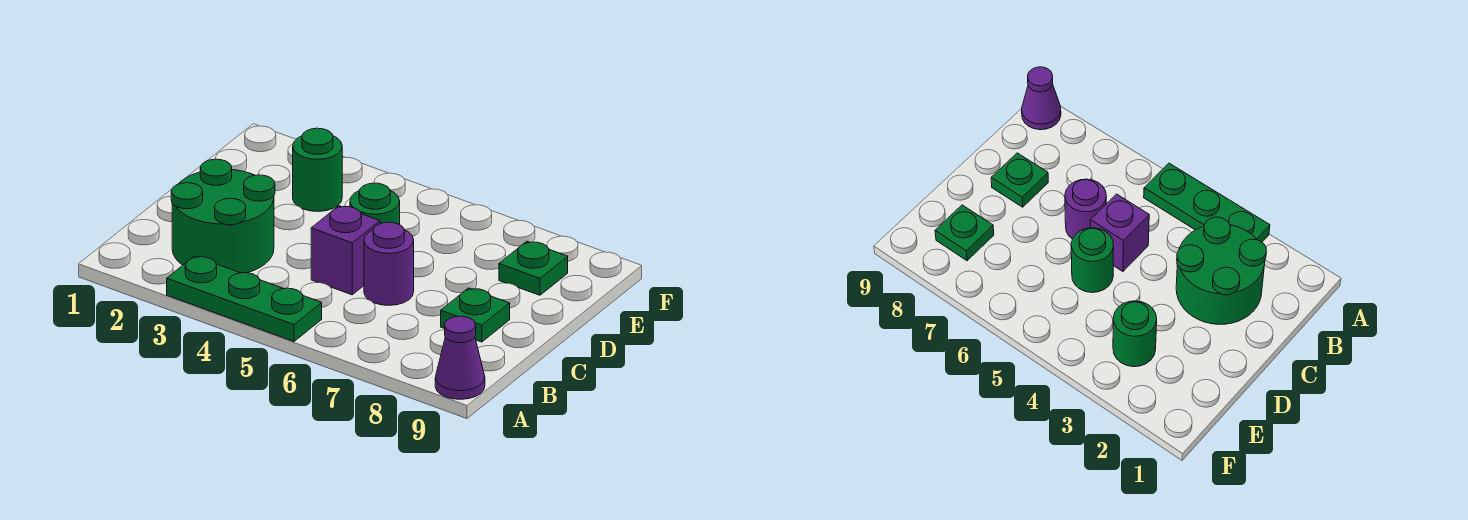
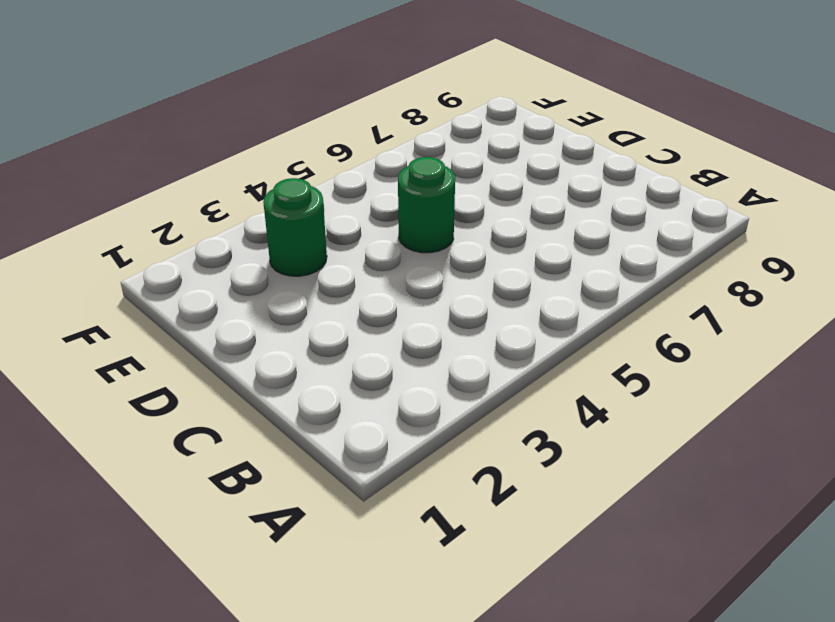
none -> green 1x3 plate [167,256,322,341]
none -> purple 1x1 cone [435,316,485,399]

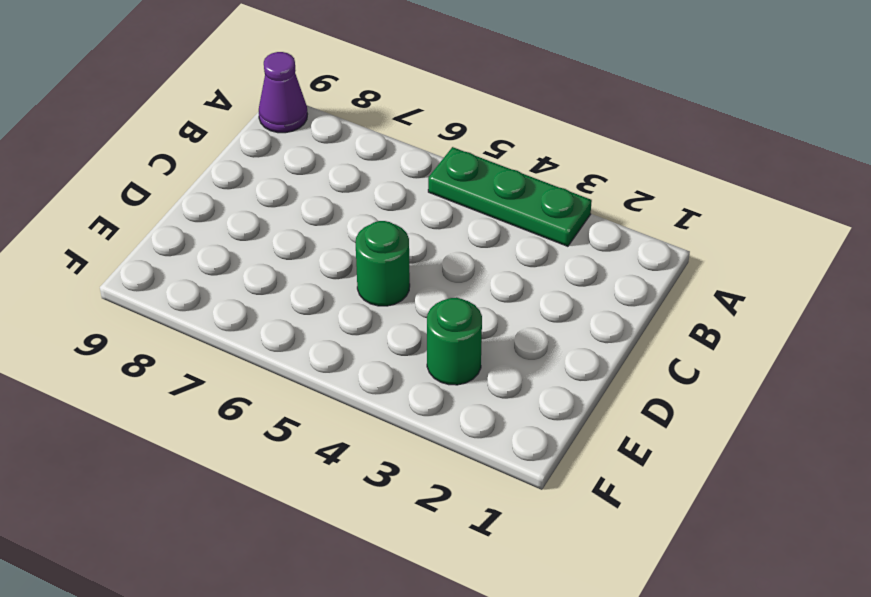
none -> green 2x2 round brick [171,159,275,273]
none -> purple 1x1 brick [311,206,380,295]

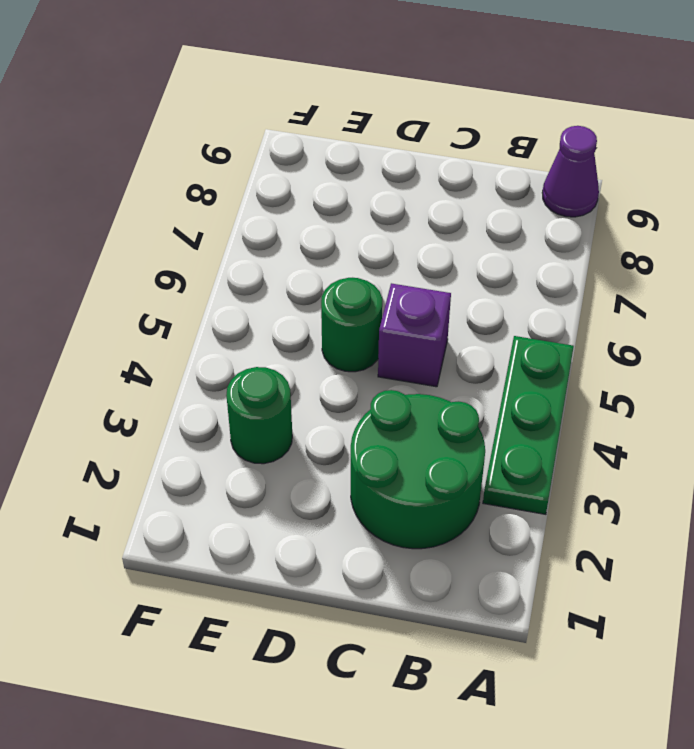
none -> purple 1x1 round brick [364,222,414,305]
none -> green 1x1 plate [441,288,510,342]

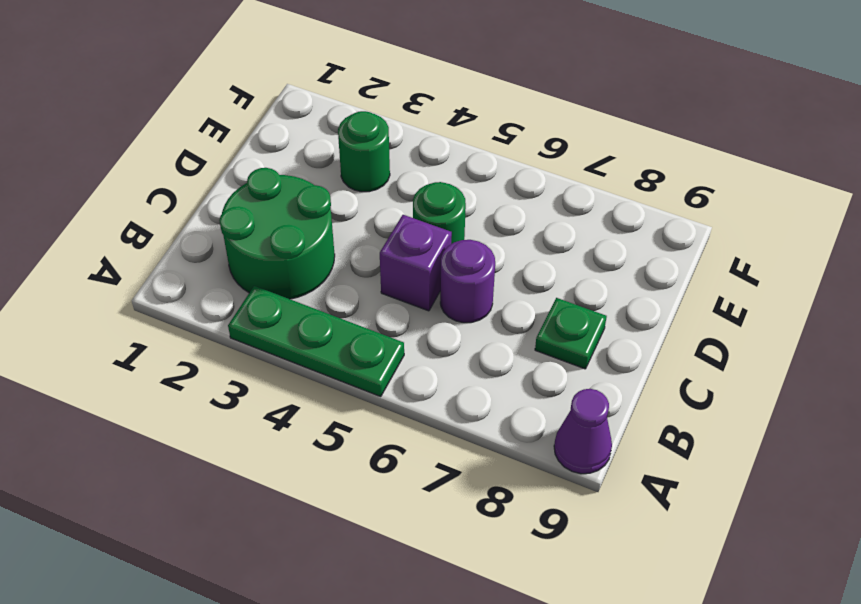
none -> green 1x1 plate [499,241,568,295]

